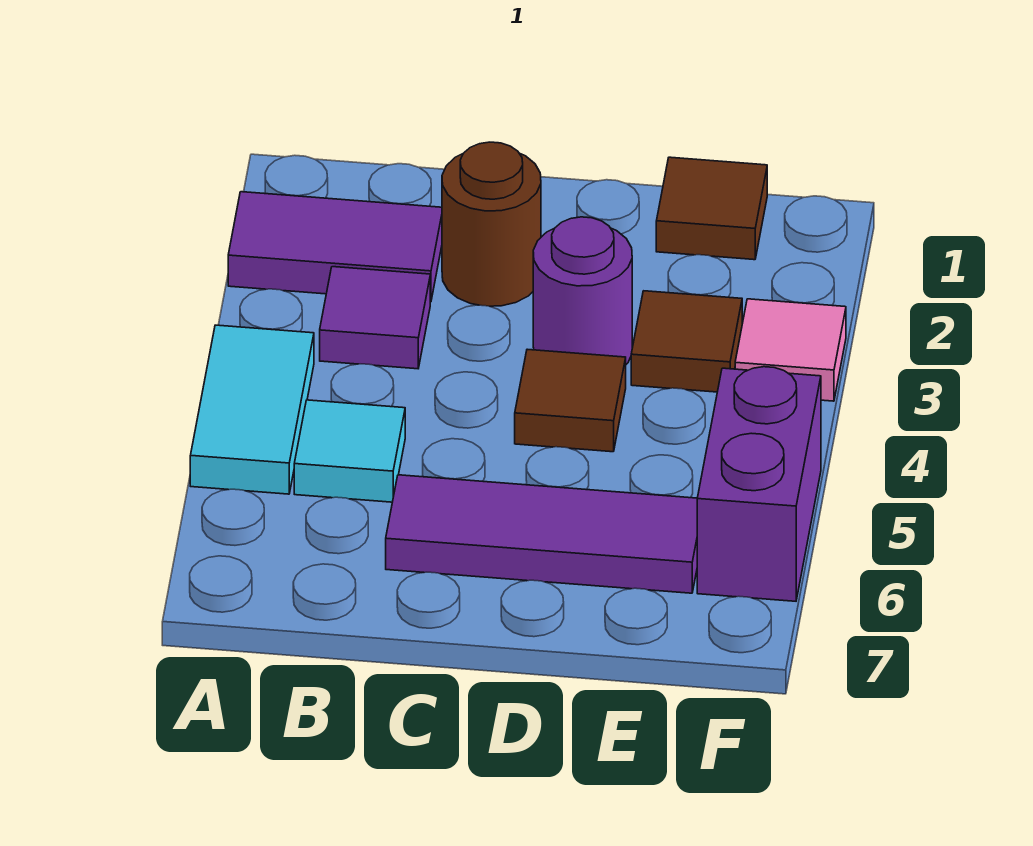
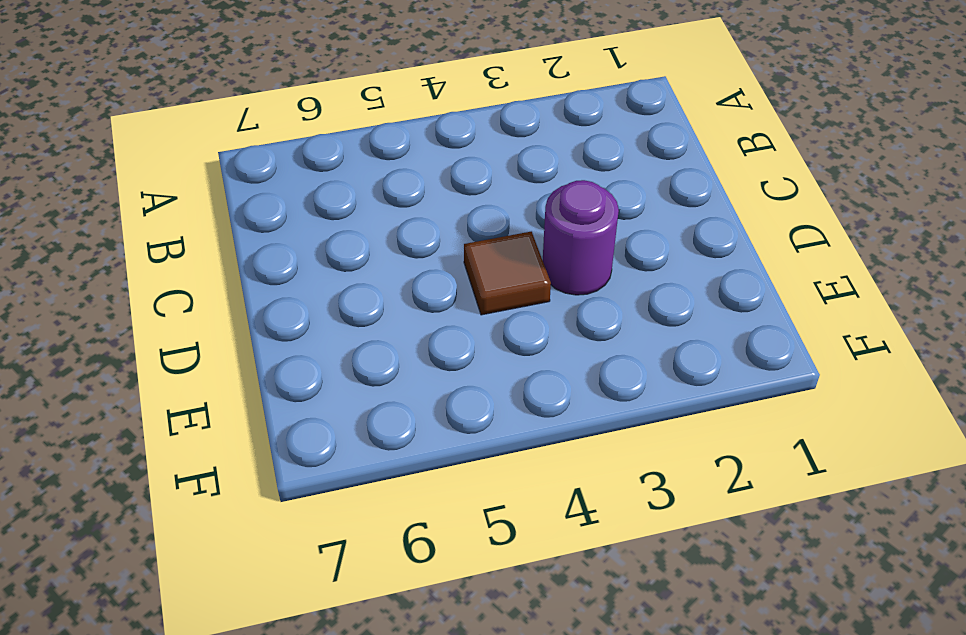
none -> purple 1x2 tile [228,192,442,302]
none -> cyan 1x2 tile [190,325,314,494]
none -> purple 1x1 tile [320,267,430,369]

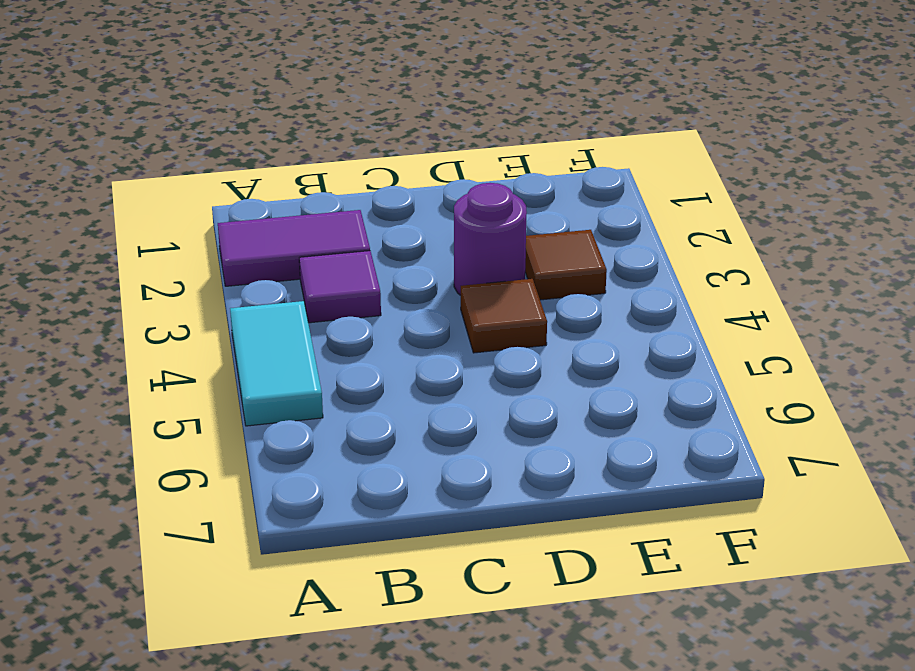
none -> cyan 1x1 tile [294,400,405,502]
none -> brown 1x1 round brick [442,142,541,306]
none -> purple 1x3 tile [386,475,697,593]

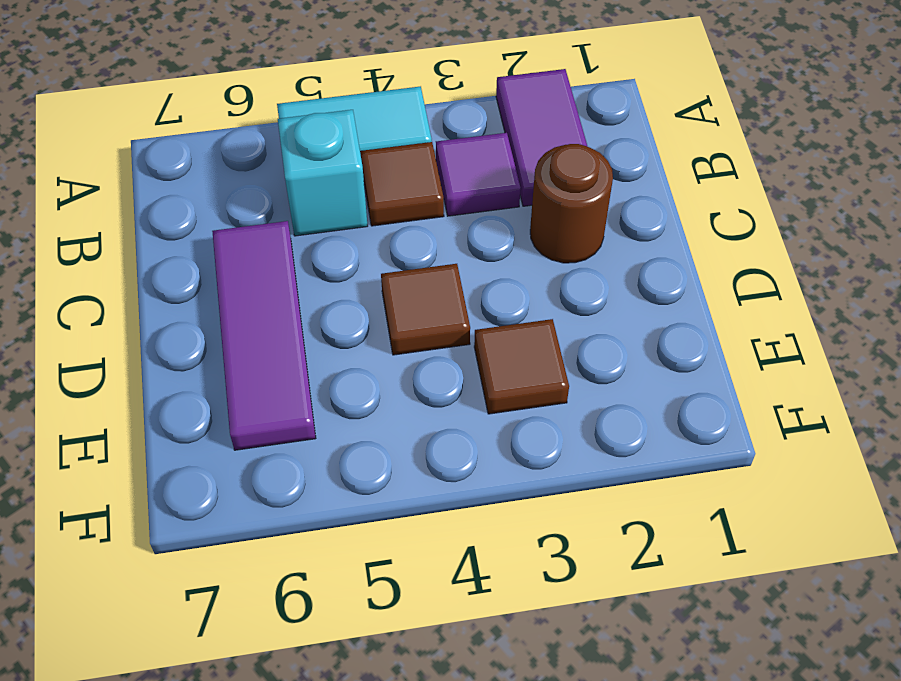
brown 1x1 tile [360,142,444,226] -> brown 1x1 tile moved to [656,157,767,260]
cyan 1x1 brick [278,110,368,236] -> cyan 1x1 tile [294,400,405,502]
none -> purple 1x1 round brick [533,217,632,364]
none -> pink 1x1 tile [735,299,846,401]
none -> purple 1x2 brick [697,367,821,601]

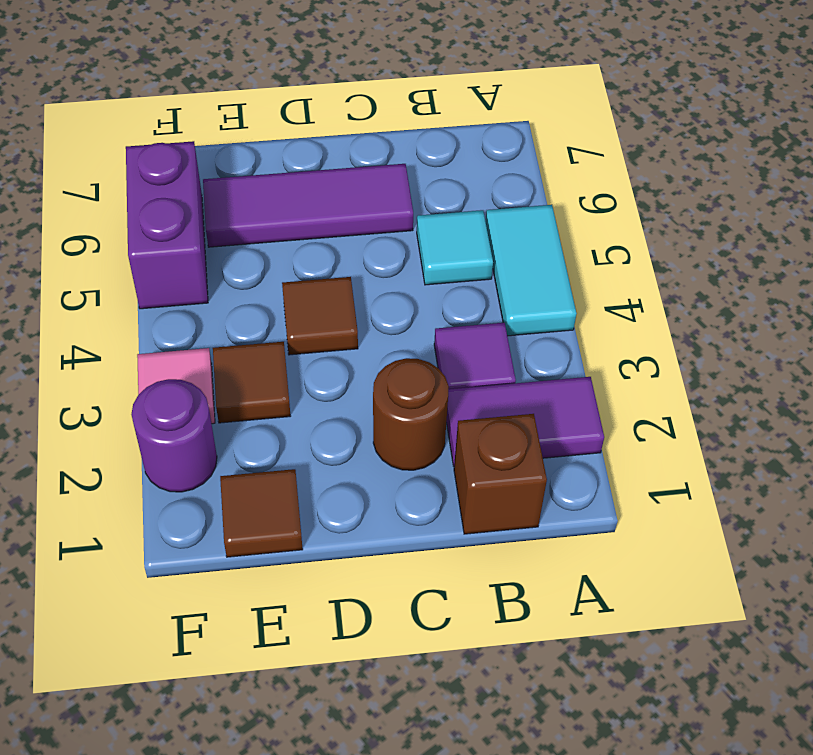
brown 1x1 brick [454,414,547,534] -> none
purple 1x1 round brick [131,379,217,492] -> purple 1x1 round brick moved to [533,217,632,364]

